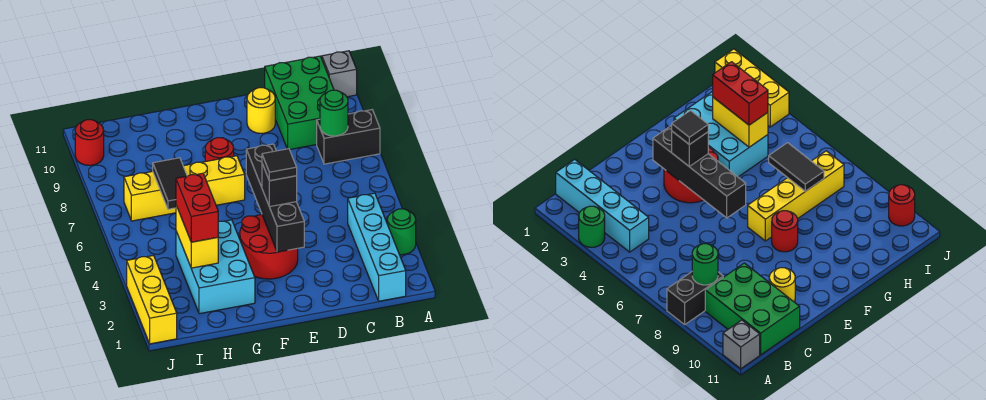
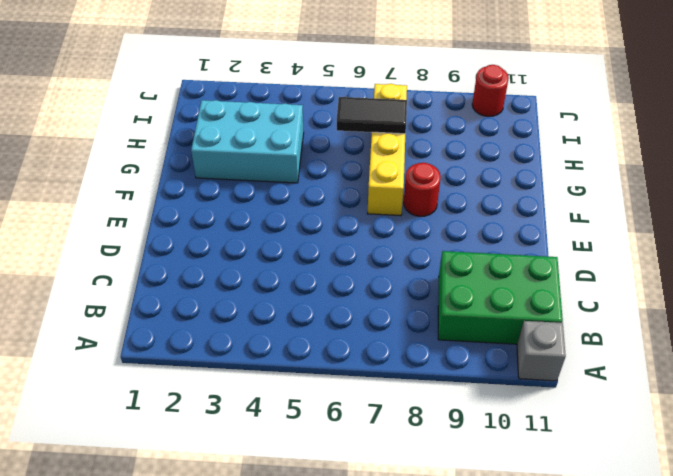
none -> green 1x1 round brick [387,209,416,255]
none -> black 1x2 brick [317,110,380,164]
none -> cyan 1x4 brick [348,193,406,301]

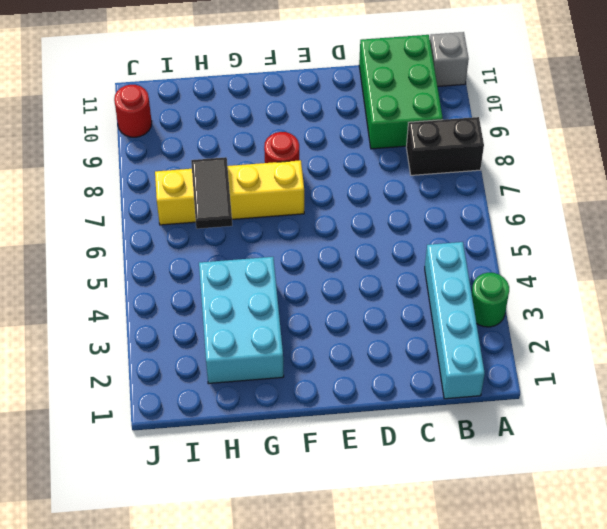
none -> yellow 1x1 round brick [247,88,275,133]
none -> red 2x2 round brick [240,214,298,279]
none -> yellow 1x3 brick [127,255,177,344]

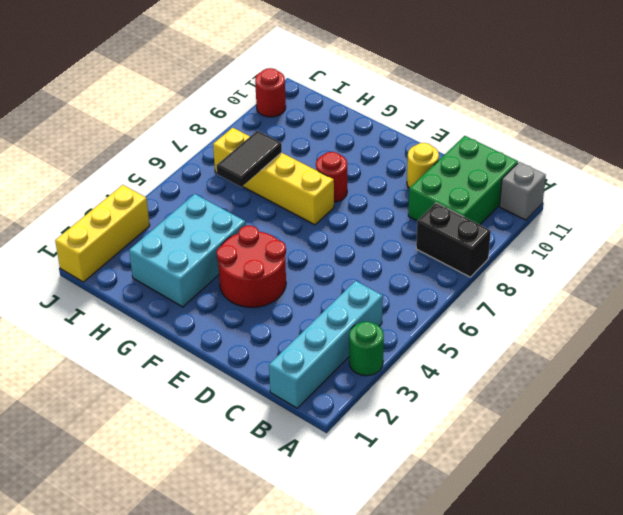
none -> green 1x1 round brick [320,90,348,136]
none -> black 1x4 brick [246,144,304,252]
none -> yellow 1x2 brick [176,205,218,268]

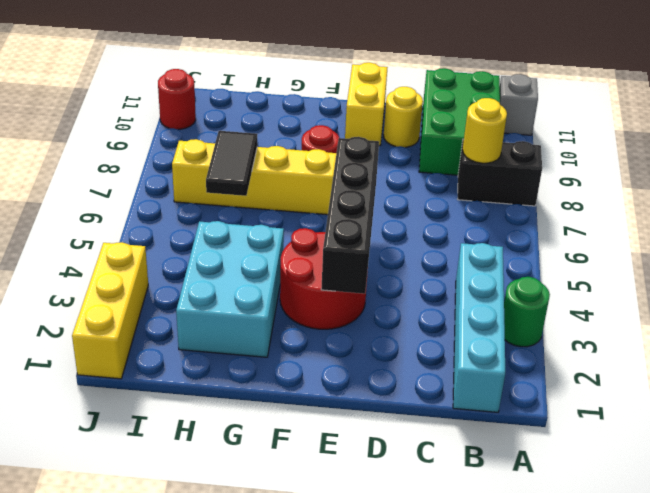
yellow 1x1 round brick [463,98,507,163] -> green 1x1 round brick [320,90,348,136]
yellow 1x2 brick [345,63,388,146] -> yellow 1x2 brick moved to [176,205,218,268]
none -> black 1x1 brick [262,164,297,207]
none -> red 1x2 brick [176,173,218,242]
none -> black 1x1 tile [262,149,297,181]

